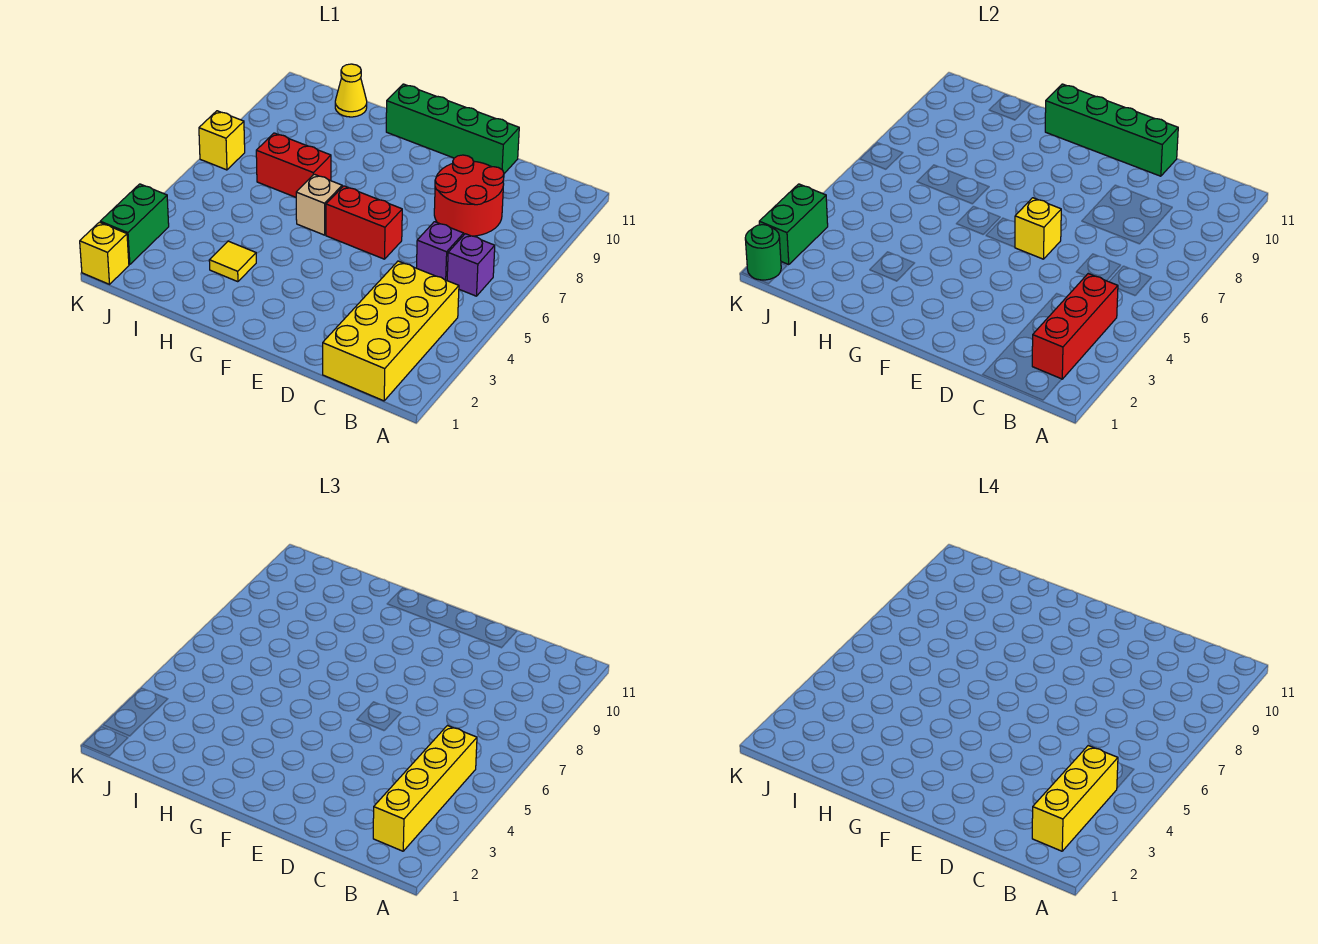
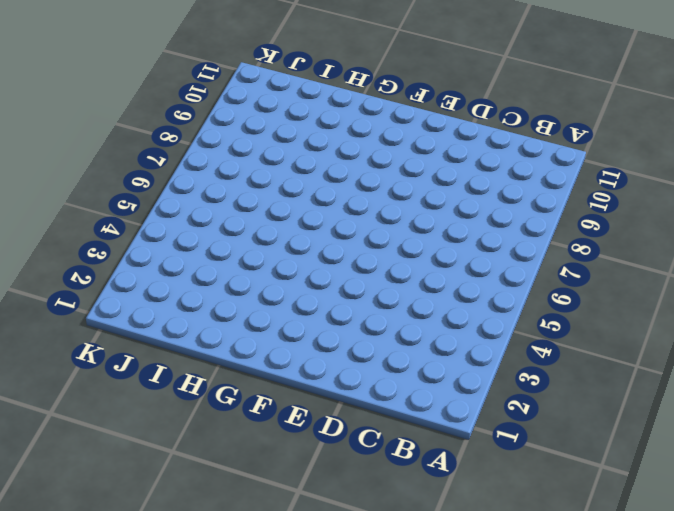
none -> yellow 2x4 brick [323,261,459,401]
none -> purple 1x1 brick [447,234,495,296]
none -> purple 1x1 brick [417,222,464,280]

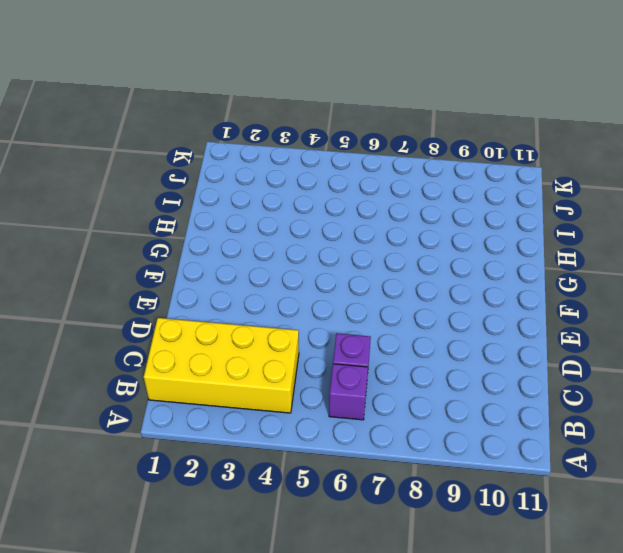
none -> red 2x2 round brick [434,155,504,236]
none -> green 1x4 brick [386,84,519,174]
none -> red 1x2 brick [326,186,402,259]

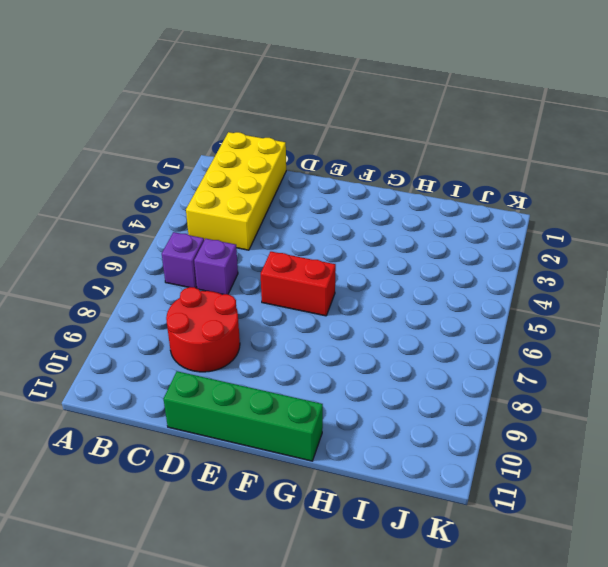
none -> tan 1x1 brick [296,174,342,235]
none -> yellow 1x1 tile [209,241,256,282]
none -> red 1x2 brick [256,133,331,197]

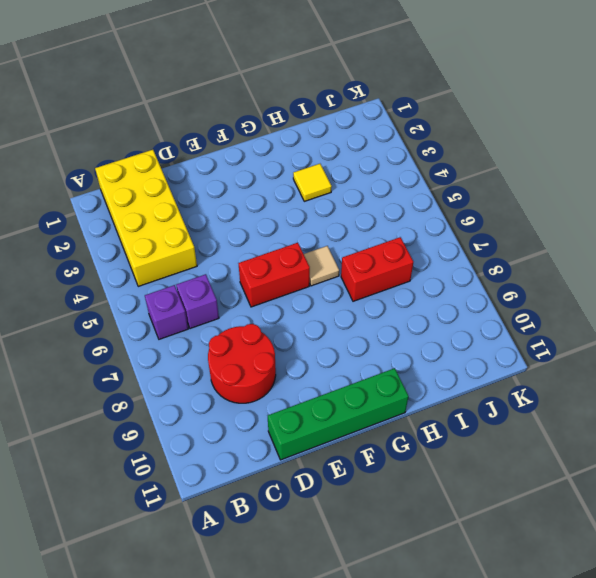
tan 1x1 tile [304,246,339,286] -> tan 1x1 brick [296,174,342,235]
none -> yellow 1x1 cone [335,64,367,117]
none -> yellow 1x1 brick [80,222,129,284]
none -> green 1x2 brick [100,184,169,265]

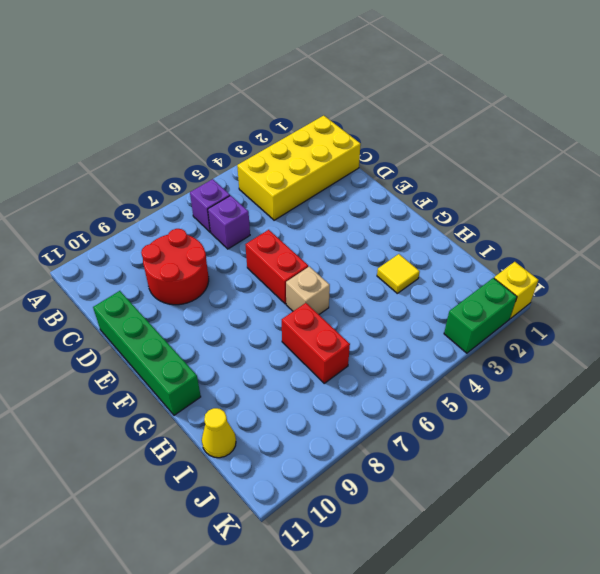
none -> yellow 1x1 brick [199,111,245,170]
none -> red 1x3 brick [1032,274,1118,379]
none -> green 1x4 brick [1045,84,1178,176]

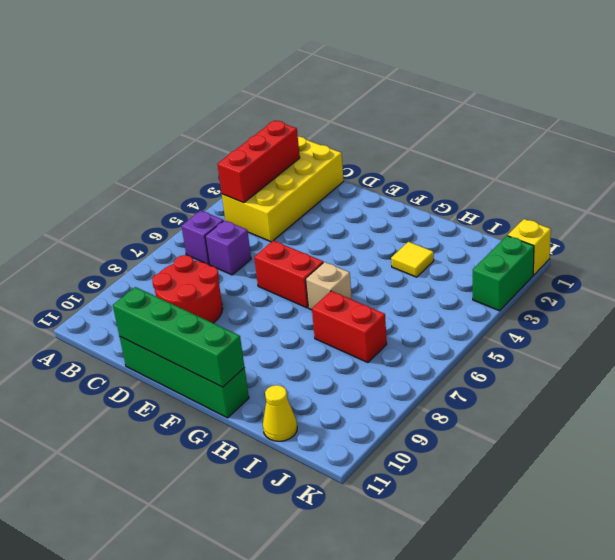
none -> yellow 1x1 brick [199,111,245,170]
none -> yellow 1x1 brick [1015,198,1061,259]
none -> green 1x1 round brick [745,225,781,280]

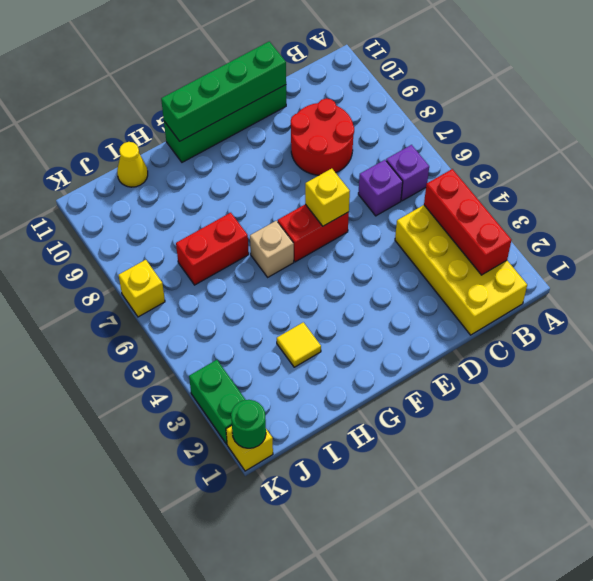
none -> green 1x2 brick [759,184,828,265]
none -> yellow 1x4 brick [373,726,477,851]
none -> yellow 1x3 brick [1032,746,1118,851]

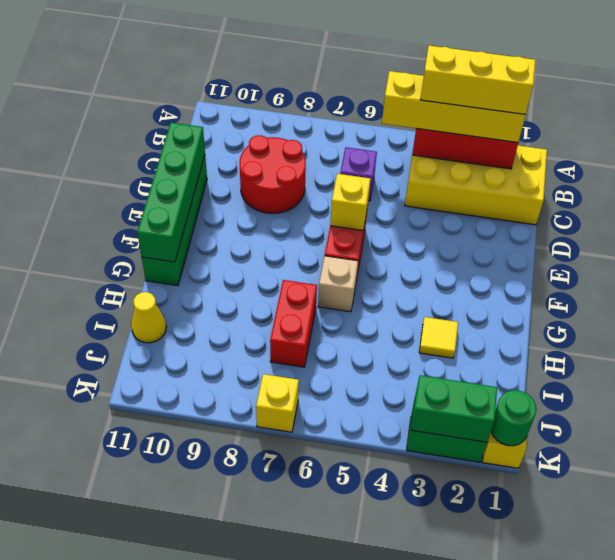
none -> purple 1x1 brick [447,234,495,296]

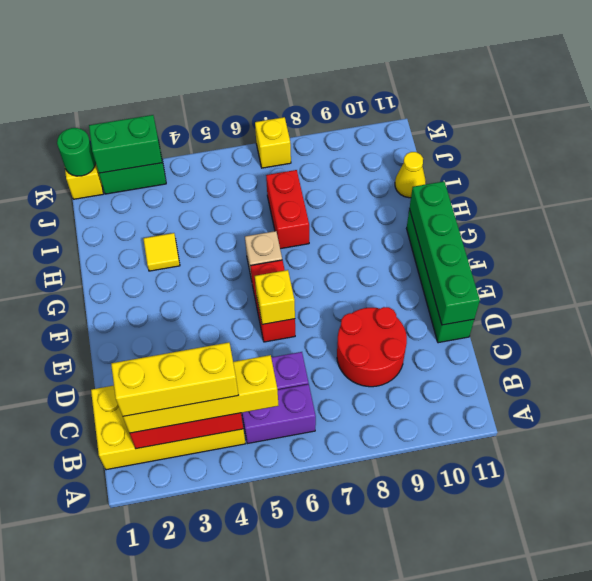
purple 1x2 brick [242,384,316,443] -> purple 1x1 brick [447,234,495,296]

